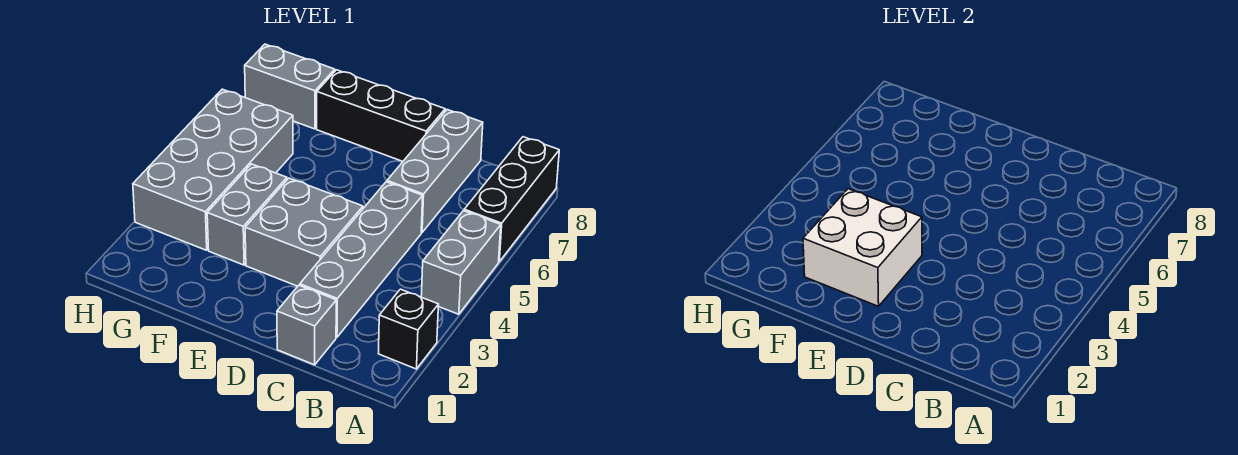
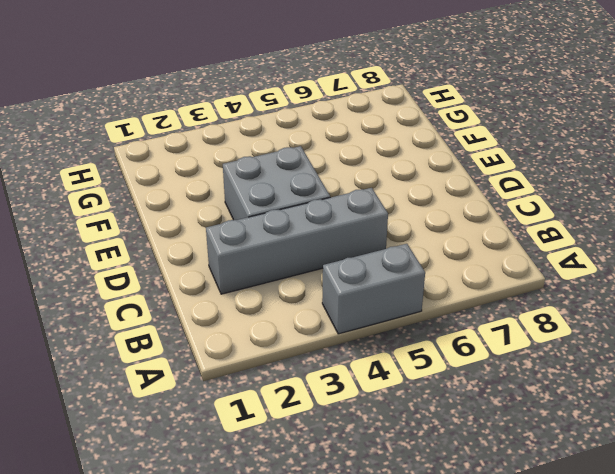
none -> black 1x1 brick [378,289,439,369]
none -> black 1x3 brick [464,137,559,262]
none -> grey 1x1 brick [277,285,336,365]

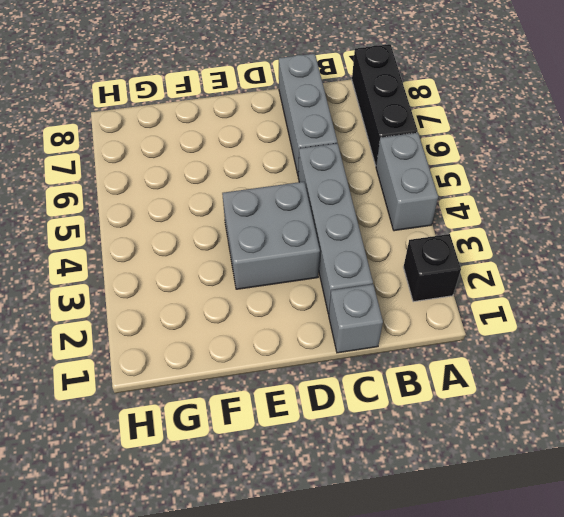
none -> black 1x3 brick [317,70,445,161]
none -> grey 1x2 brick [207,164,287,265]
none -> grey 2x4 brick [133,89,293,250]

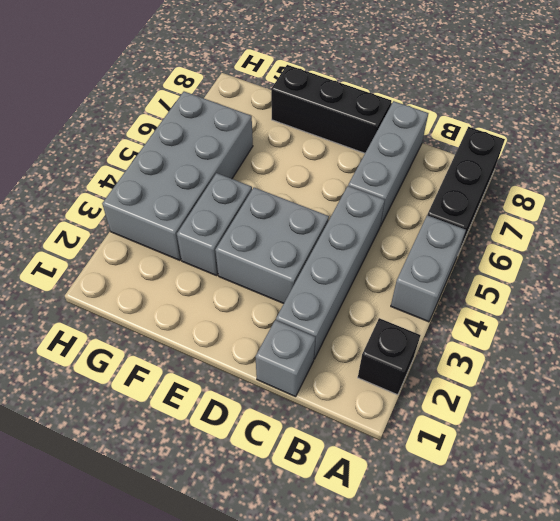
none -> grey 1x2 brick [245,44,335,129]
none -> white 2x2 brick [803,189,922,306]

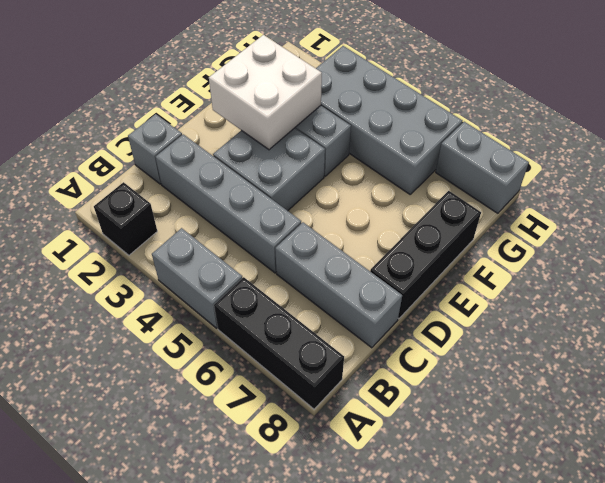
grey 1x2 brick [436,122,529,213] -> grey 1x2 brick turned to [245,44,335,129]

